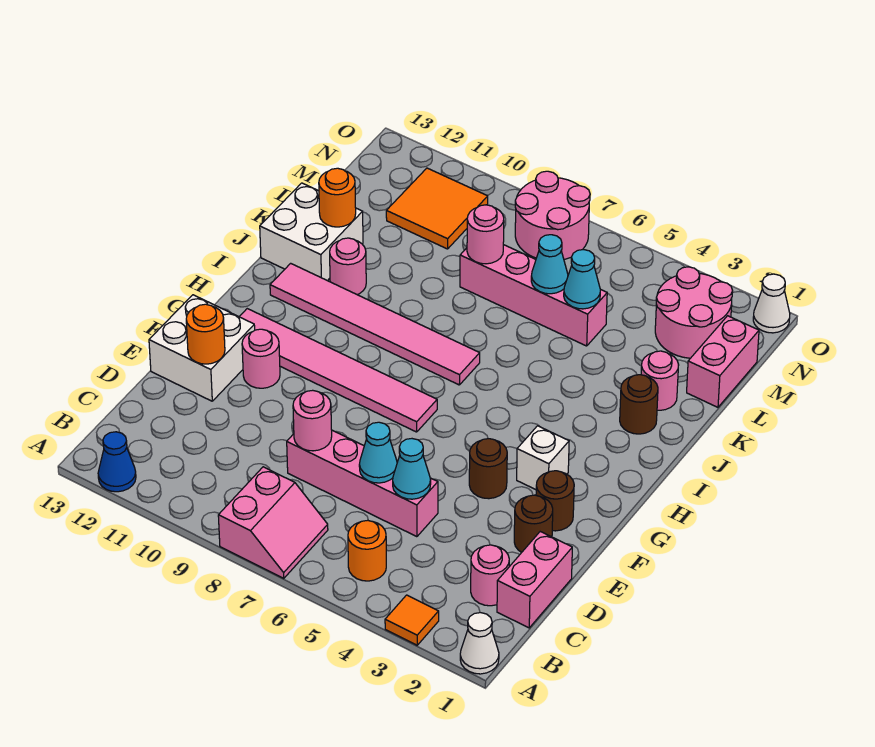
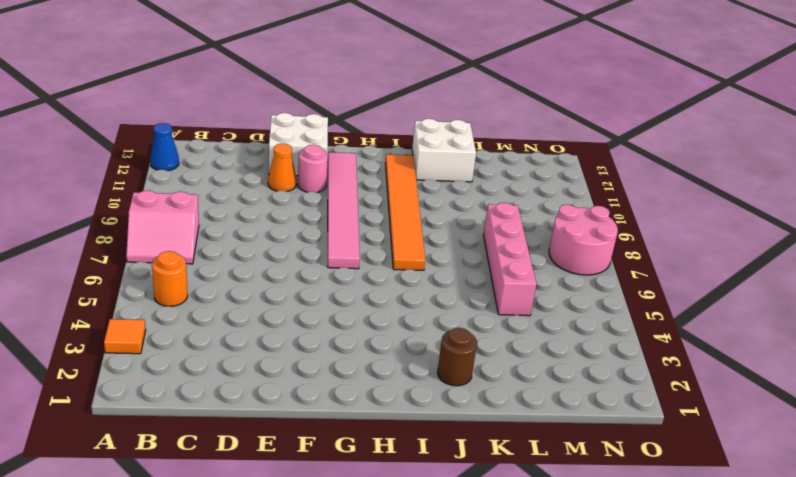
orange 1x1 cone [268,144,297,192] -> none
orange 1x6 tile [385,154,425,270] -> pink 1x6 tile [270,263,480,385]
none -> white 1x1 cone [460,613,499,674]
none -> pink 1x2 brick [497,532,572,628]
none -> pink 1x1 round brick [471,545,509,606]
none -> pink 1x4 brick [287,430,438,537]

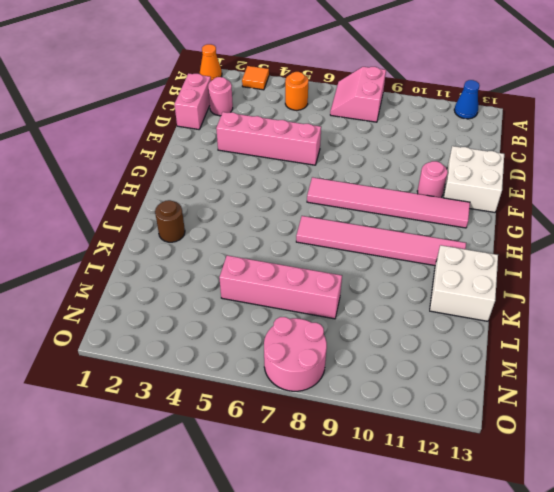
orange 1x1 cone [200,44,222,81] -> white 1x1 cone [460,613,499,674]
pink 1x4 brick [216,112,321,165] -> pink 1x4 brick moved to [287,430,438,537]
none -> brown 1x1 round brick [514,495,553,552]
none -> brown 1x1 round brick [536,471,574,531]
none -> brown 1x1 round brick [469,439,507,499]
none -> white 1x1 brick [517,426,569,490]

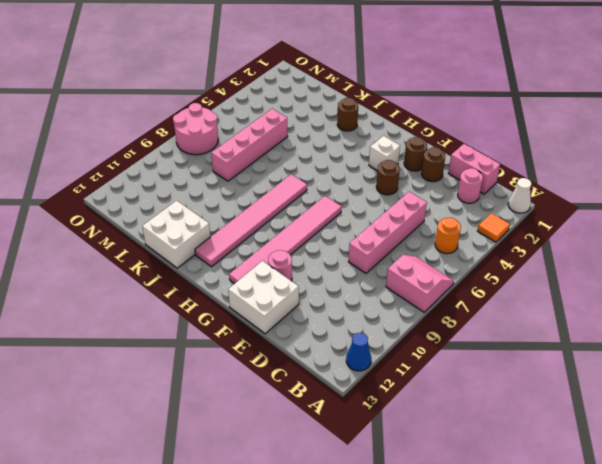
none -> pink 1x1 round brick [330,238,366,295]
none -> pink 1x1 round brick [641,351,679,410]
none -> pink 1x2 brick [687,316,759,407]
none -> pink 2x2 round brick [655,267,733,358]

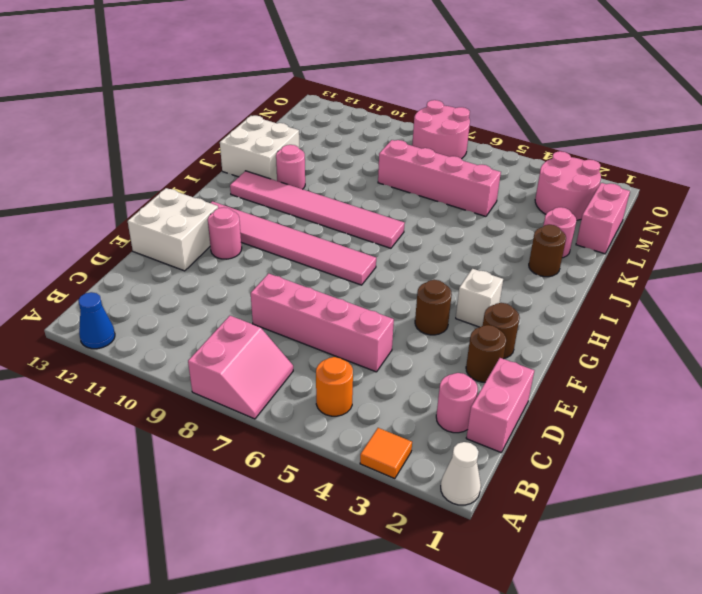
none -> orange 2x2 tile [386,168,488,249]
none -> white 1x1 cone [753,274,790,333]
none -> cyan 1x1 cone [393,439,431,499]
none -> cyan 1x1 cone [359,422,397,483]

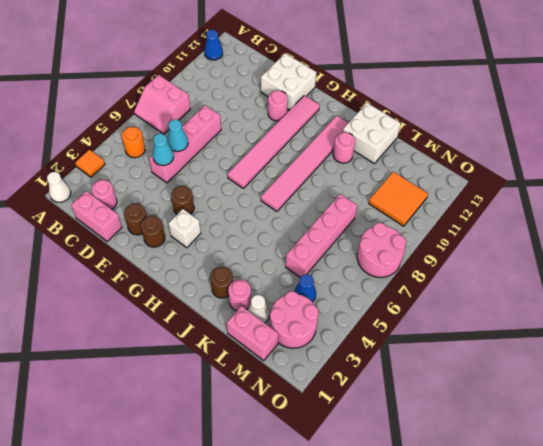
white 1x1 cone [248,295,269,323] -> white 1x1 cone moved to [753,274,790,333]
blue 1x1 cone [294,274,316,302] -> none
none -> pink 1x1 round brick [293,390,332,451]
none -> orange 1x1 round brick [186,304,225,364]
none -> orange 1x1 round brick [319,168,356,227]
none -> cyan 1x1 cone [564,250,600,309]

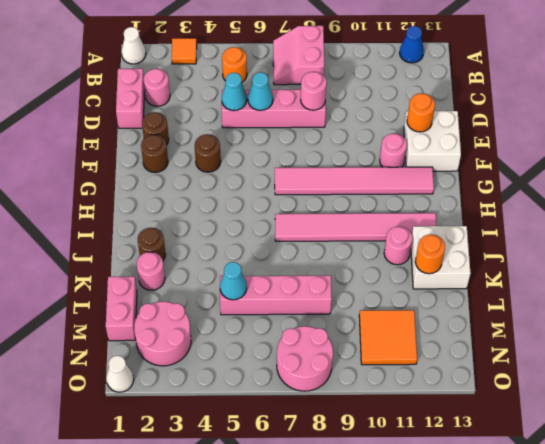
none -> white 1x1 brick [517,426,569,490]
none -> cyan 1x1 cone [531,235,568,294]
none -> pink 1x1 round brick [467,205,504,264]

